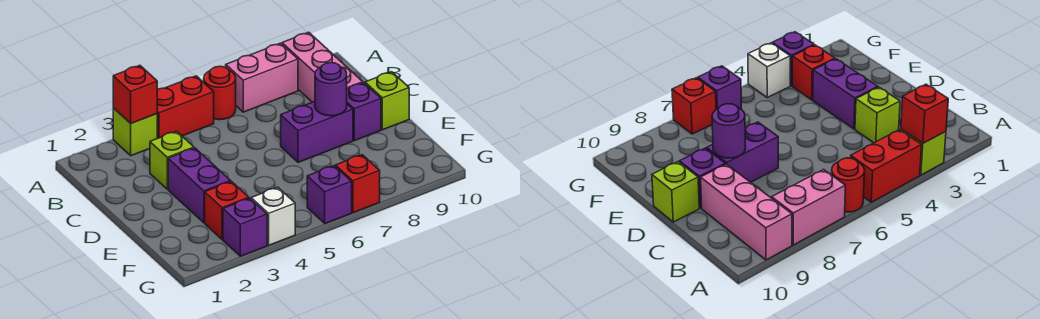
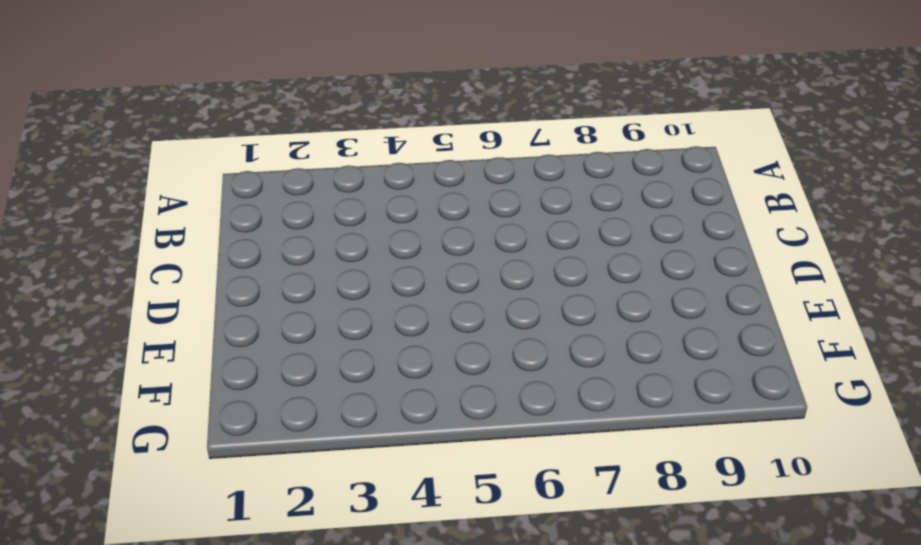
none -> lime 1x1 brick [113,108,157,156]
none -> red 1x2 brick [157,76,214,138]
none -> red 1x1 round brick [204,66,236,120]

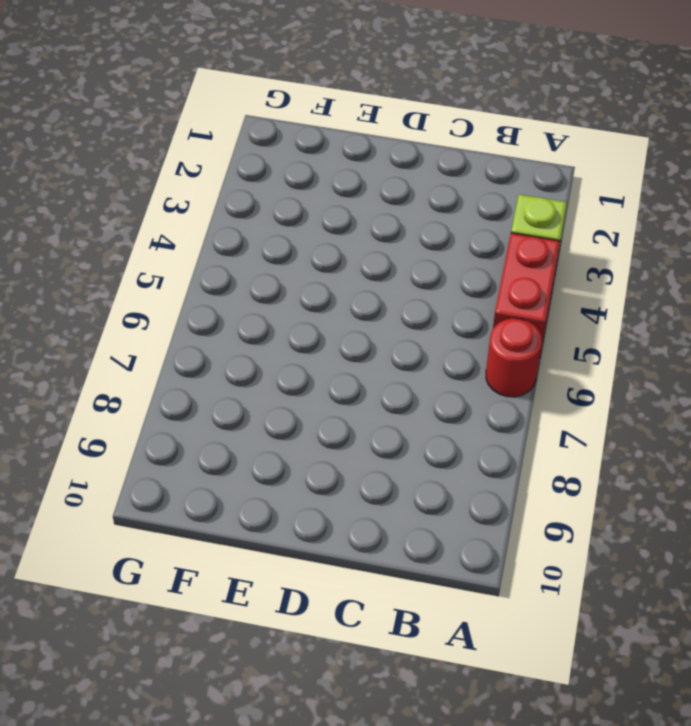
none -> pink 1x2 brick [226,43,298,112]
none -> pink 1x3 brick [282,32,363,102]
none -> lime 1x1 brick [150,131,194,189]

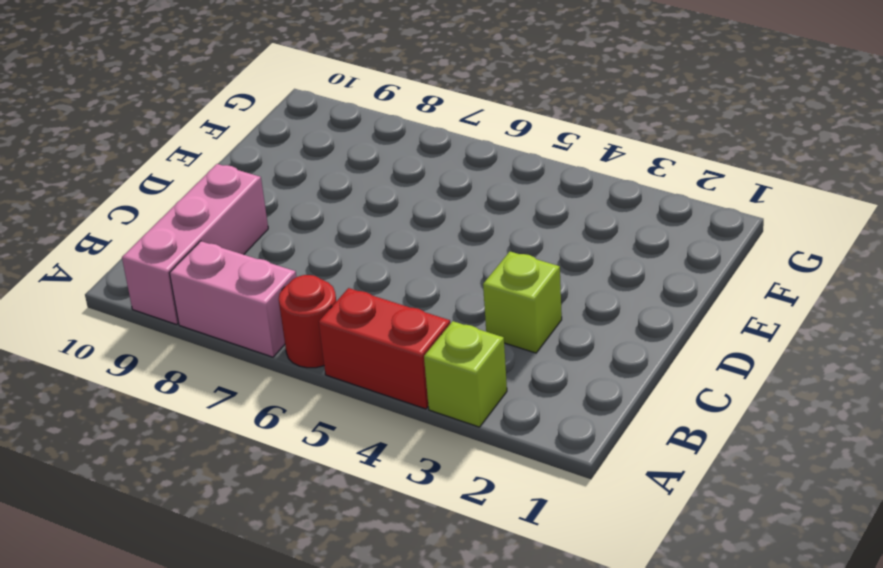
none -> purple 1x2 brick [168,148,231,223]
none -> purple 1x2 brick [281,102,353,162]
none -> purple 1x1 brick [347,83,381,141]

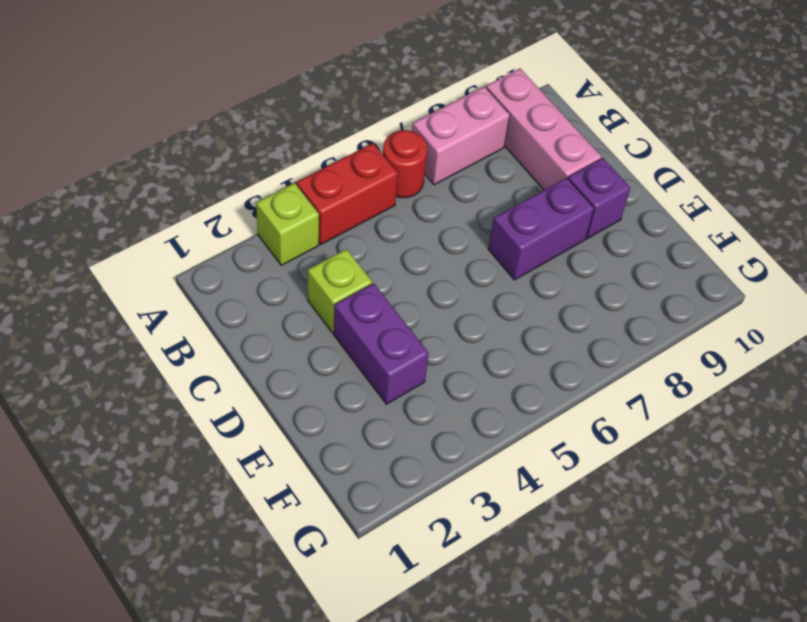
none -> lime 1x1 brick [365,72,409,130]
none -> red 1x1 brick [205,182,249,240]
none -> purple 1x1 brick [223,198,267,256]

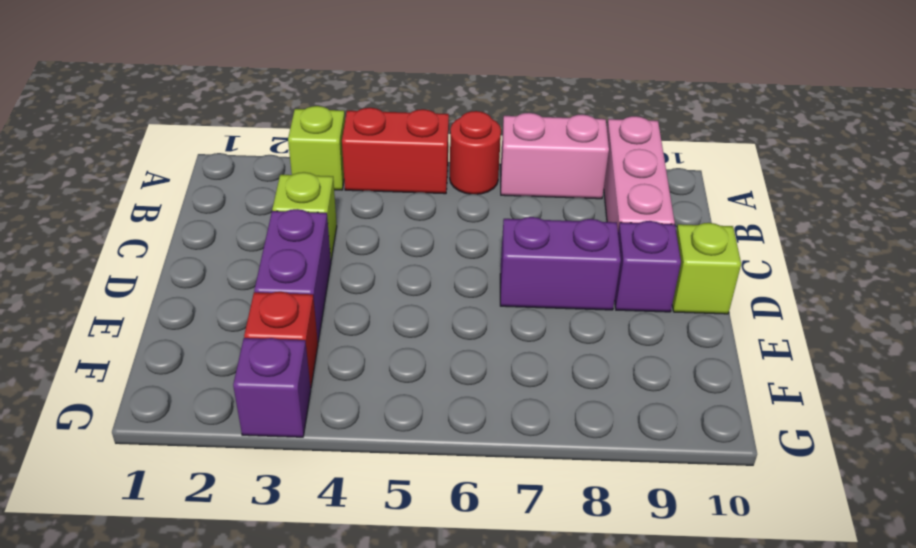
none -> white 1x1 brick [251,187,295,245]
none -> purple 1x1 brick [307,166,352,224]
none -> red 1x1 brick [336,155,380,213]

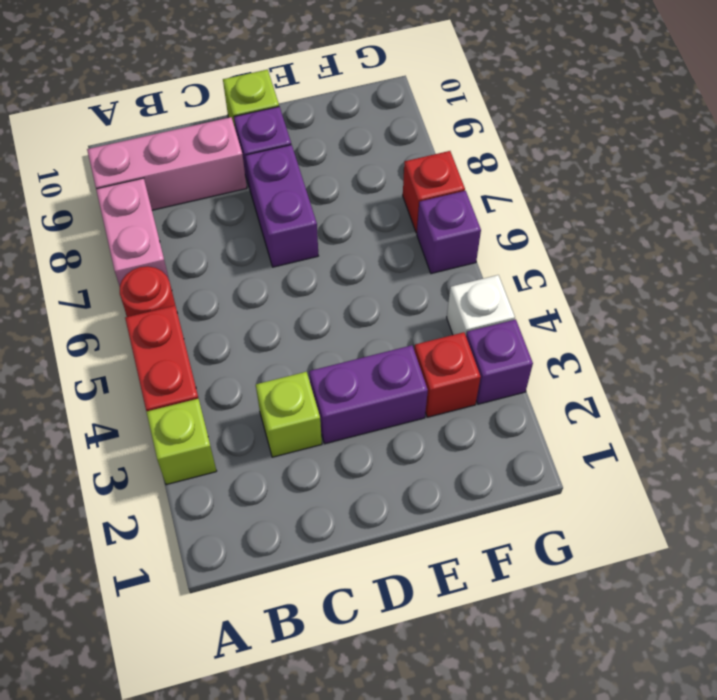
none -> red 1x1 brick [113,65,157,123]
none -> purple 1x1 round brick [315,63,347,116]

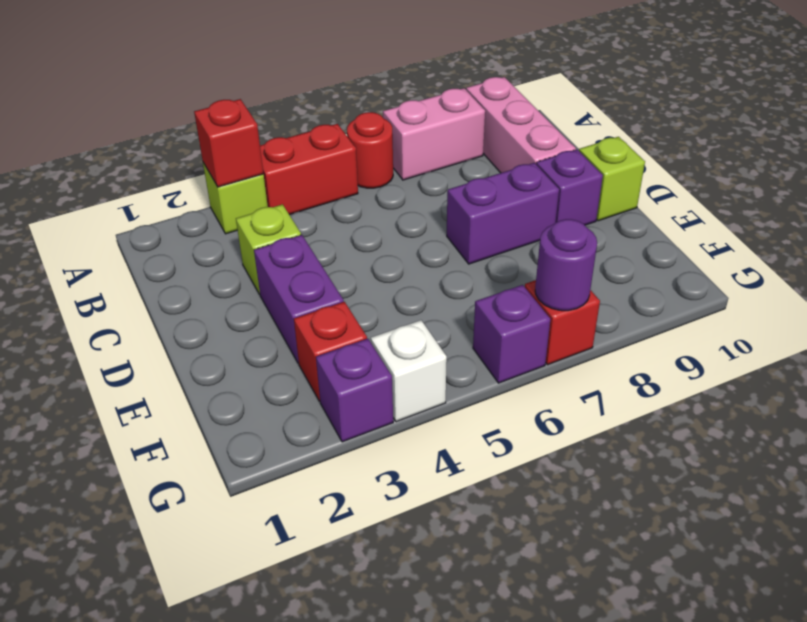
purple 1x1 round brick [535,219,597,311] -> purple 1x1 round brick moved to [315,63,347,116]

